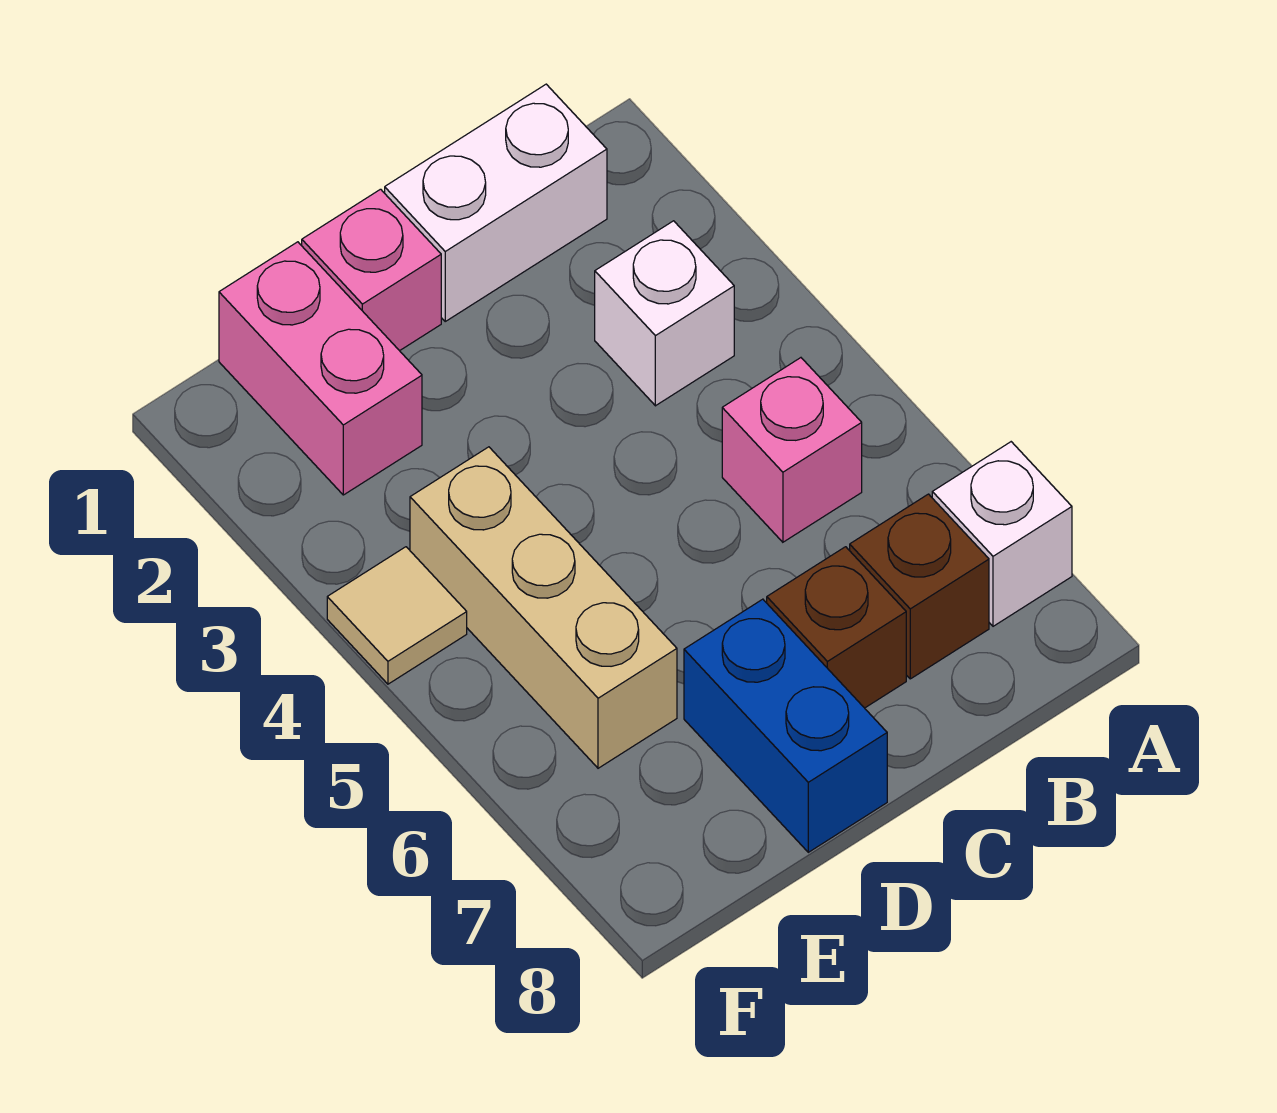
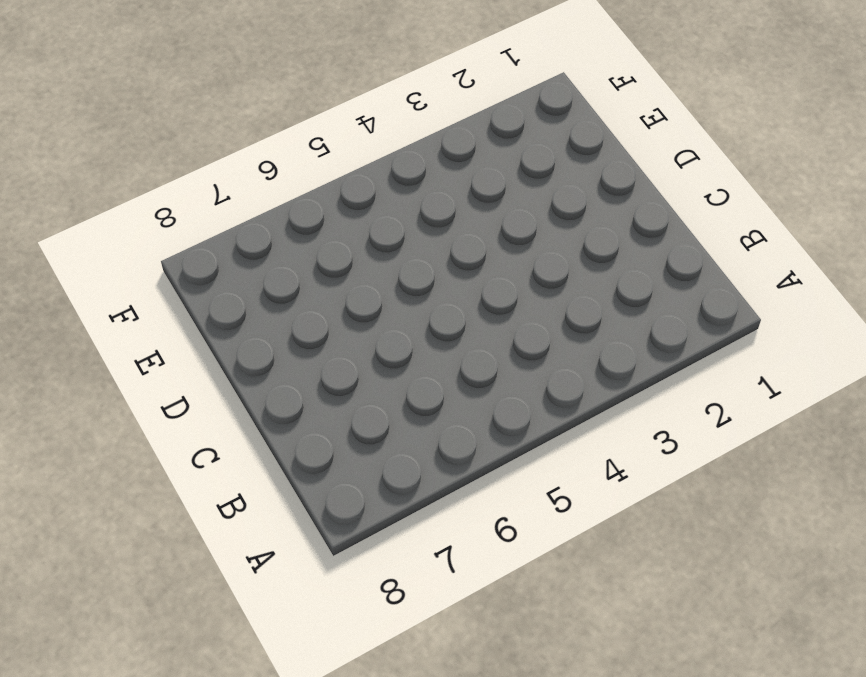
none -> white 1x1 brick [932,442,1072,626]
none -> white 1x2 brick [385,84,607,321]

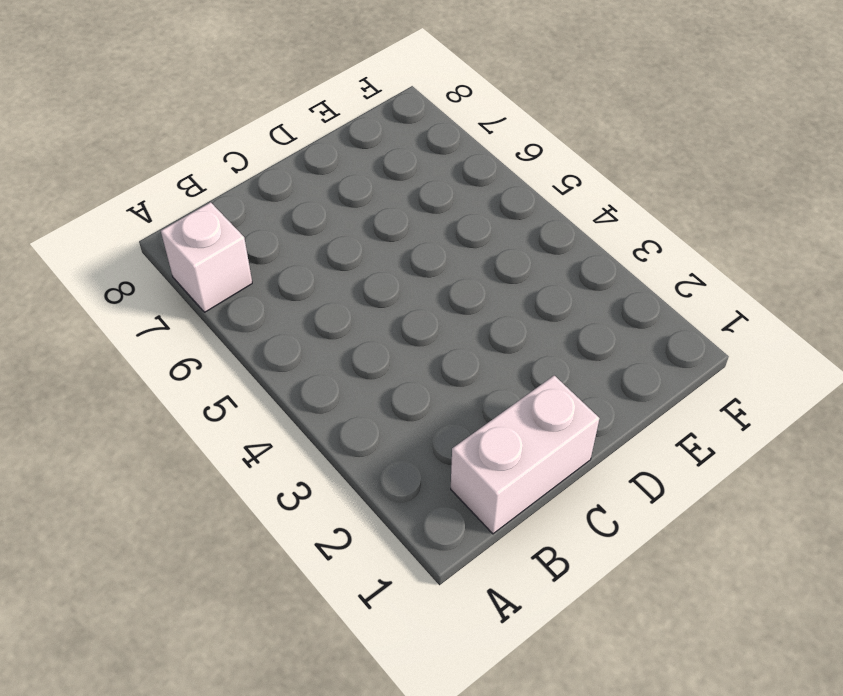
none -> white 1x1 brick [595,221,734,406]
none -> pink 1x1 brick [722,358,862,542]

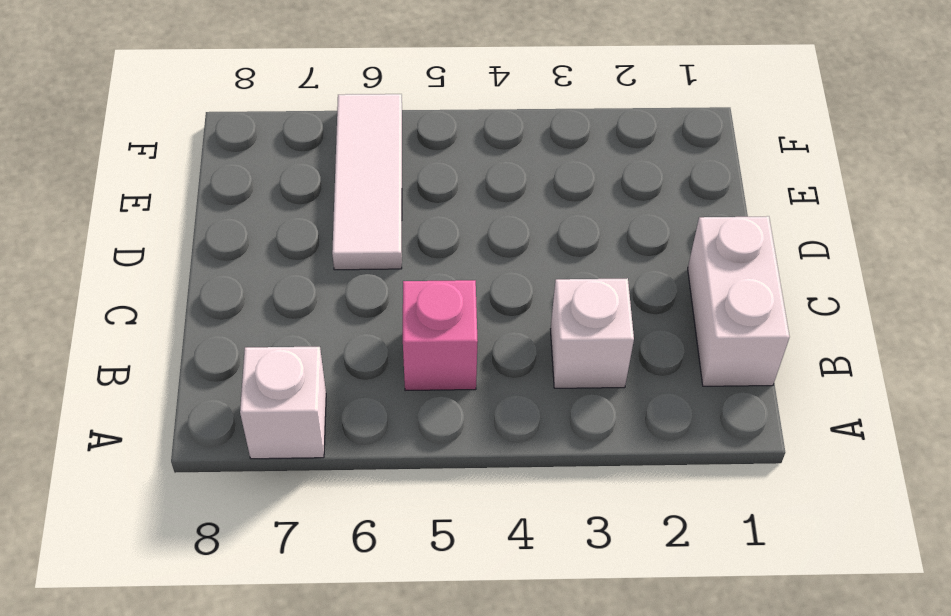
white 1x3 tile [332,94,402,270] -> tan 1x3 brick [410,447,677,768]
none -> brown 1x1 brick [850,494,989,679]
none -> brown 1x1 brick [767,547,906,708]

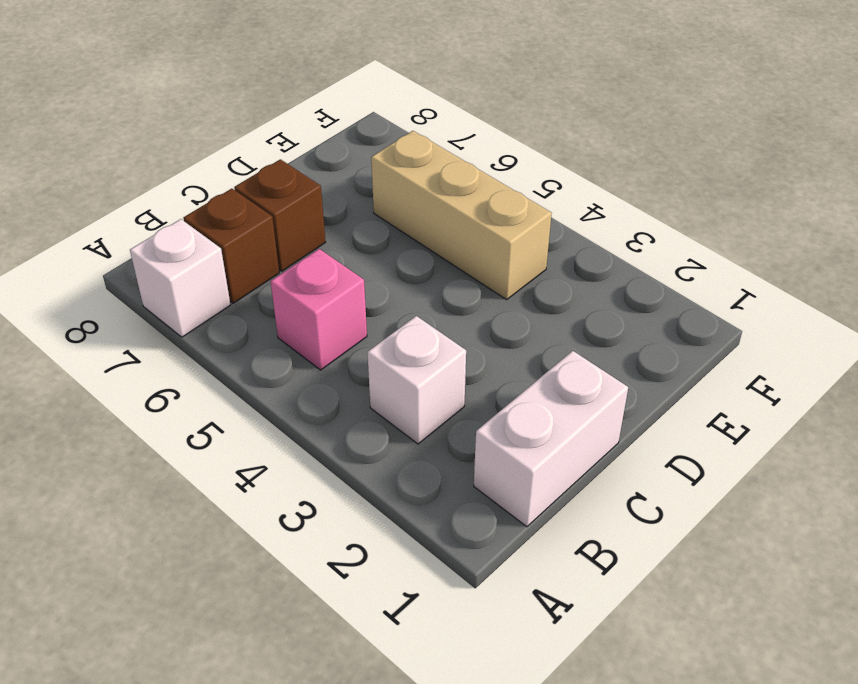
none -> pink 1x1 brick [302,189,441,351]
none -> blue 1x2 brick [684,599,887,852]

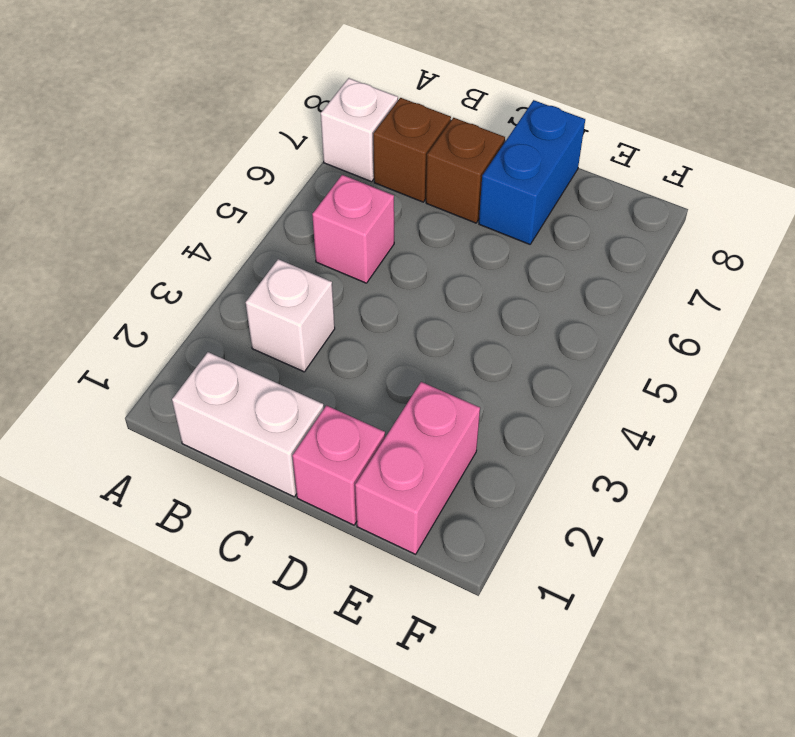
none -> tan 1x3 brick [410,447,677,768]
none -> tan 1x1 tile [327,547,467,684]

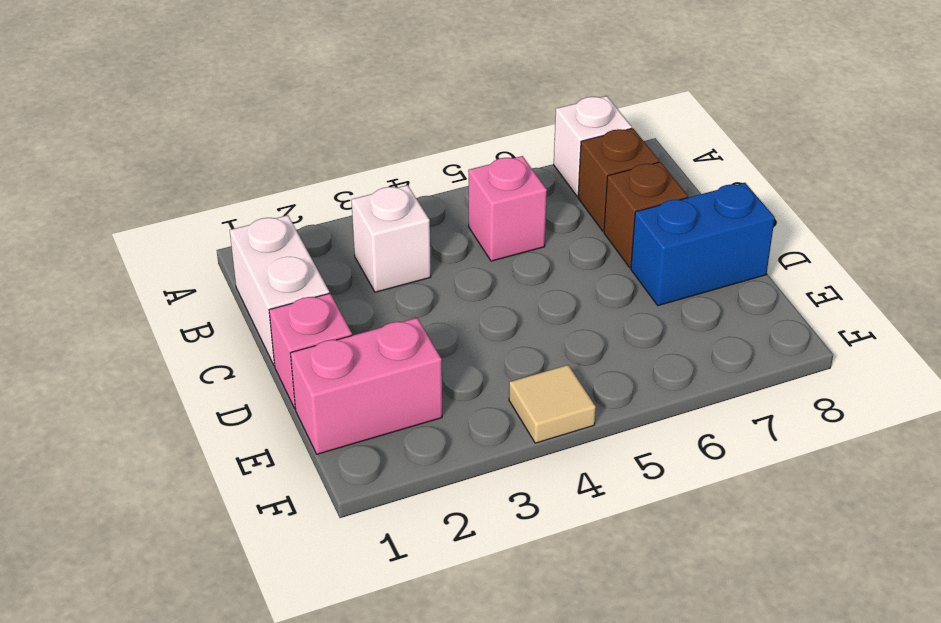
none -> tan 1x3 brick [410,447,677,768]

